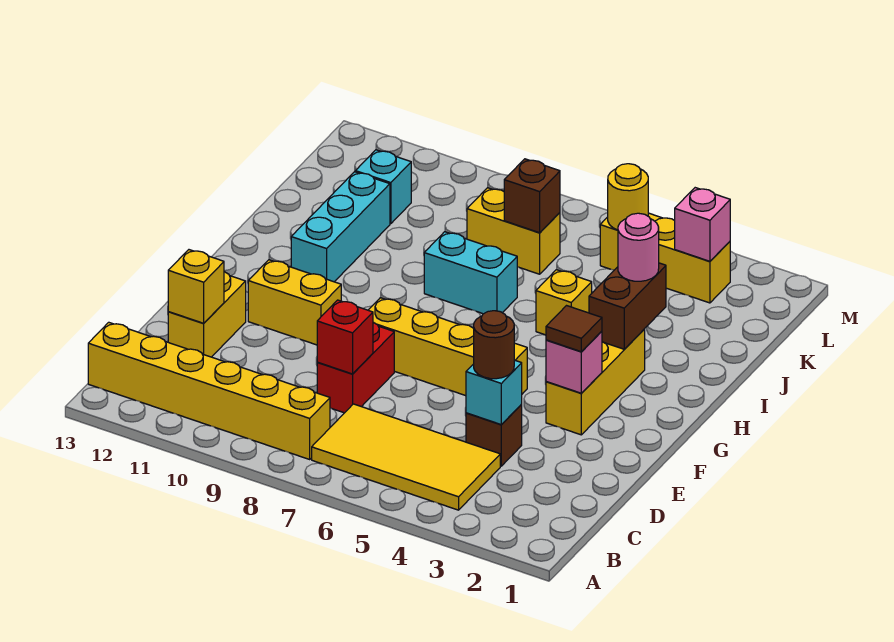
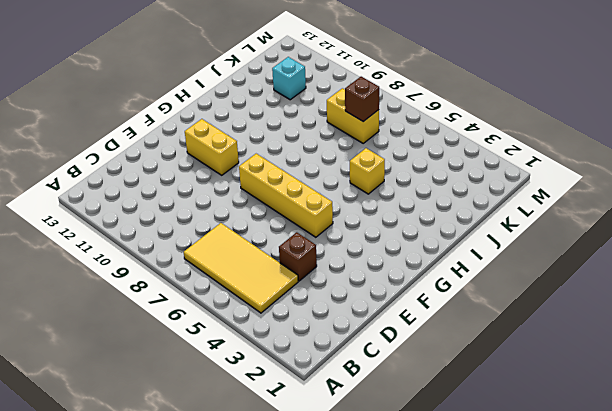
none -> yellow 1x6 brick [88,322,330,459]
none -> red 1x2 brick [317,322,394,413]
none -> yellow 1x2 brick [168,272,246,357]

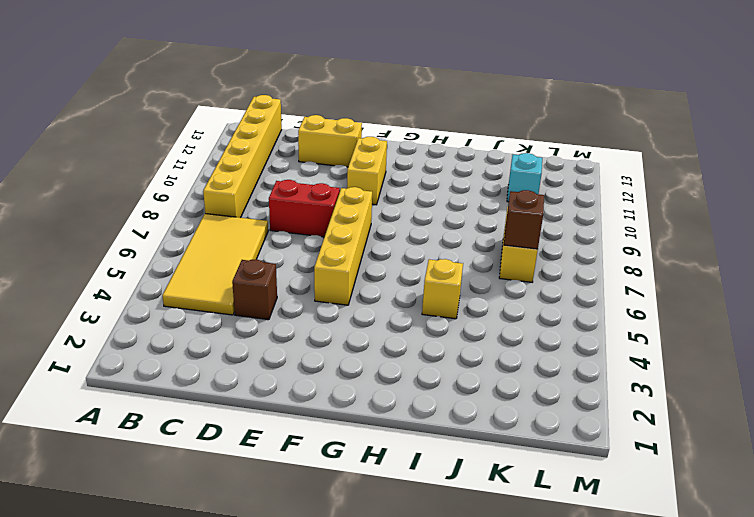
none -> yellow 1x3 brick [546,329,645,435]
none -> cyan 1x3 brick [291,172,390,282]
none -> cyan 1x2 brick [424,232,517,314]

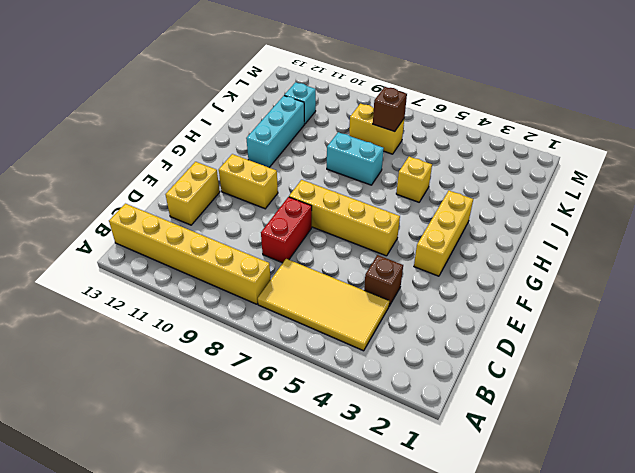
none -> yellow 1x3 brick [600,213,730,303]
none -> cyan 1x1 brick [466,360,522,425]
none -> red 1x1 brick [317,300,373,374]

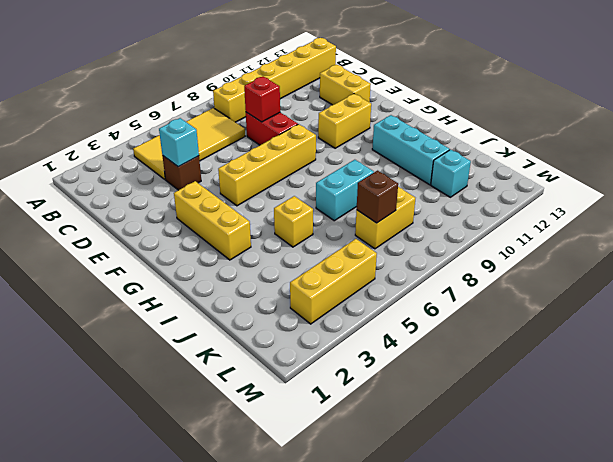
none -> yellow 1x1 brick [168,250,224,323]
none -> pink 1x1 brick [546,331,602,393]
none -> brown 1x2 brick [589,263,666,349]

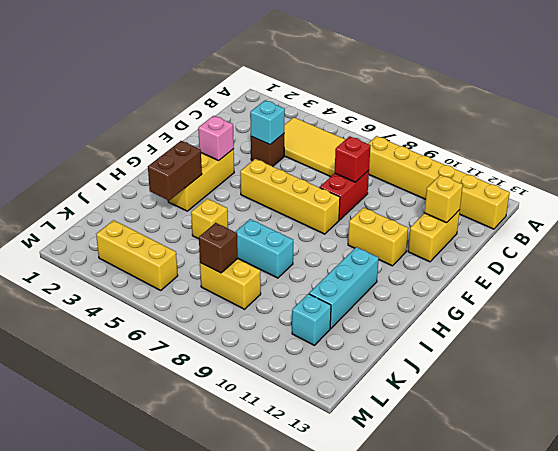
none -> pink 1x1 brick [675,188,730,261]
none -> yellow 1x1 round brick [608,164,648,230]
none -> brown 1x1 round brick [474,311,514,379]

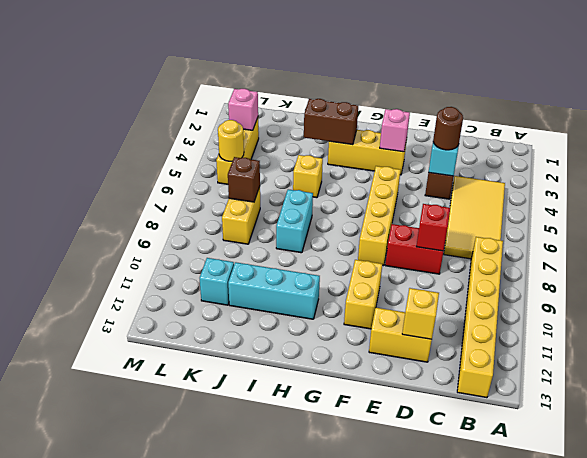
none -> brown 1x1 tile [546,306,602,352]
none -> pink 1x1 round brick [618,213,659,281]

